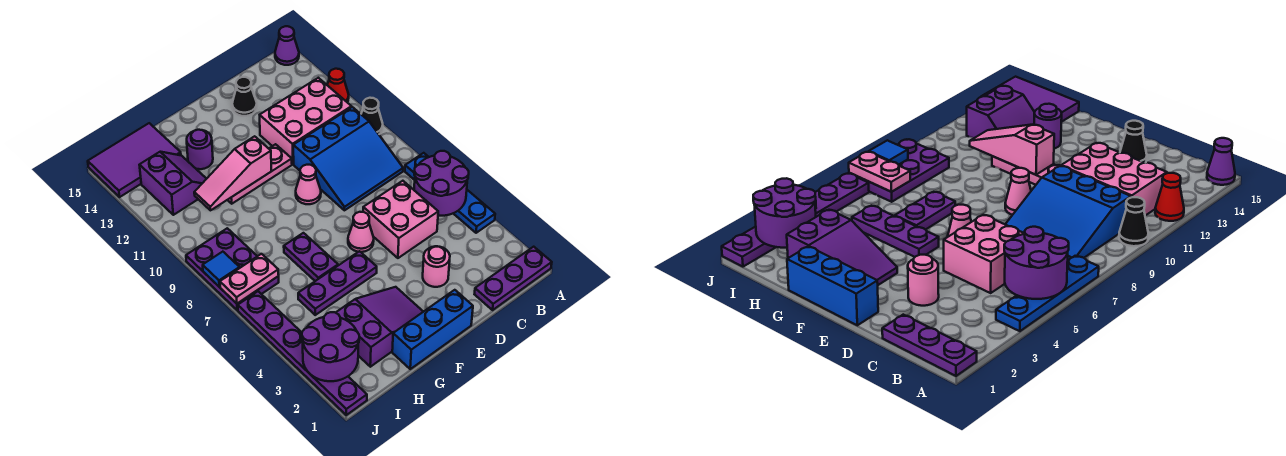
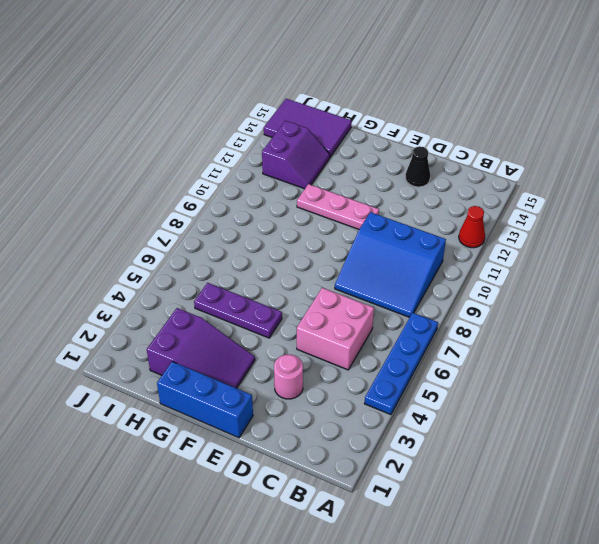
none -> purple 1x3 plate [475,247,552,310]
none -> black 1x1 cone [361,98,383,134]
none -> purple 1x1 cone [275,26,299,65]

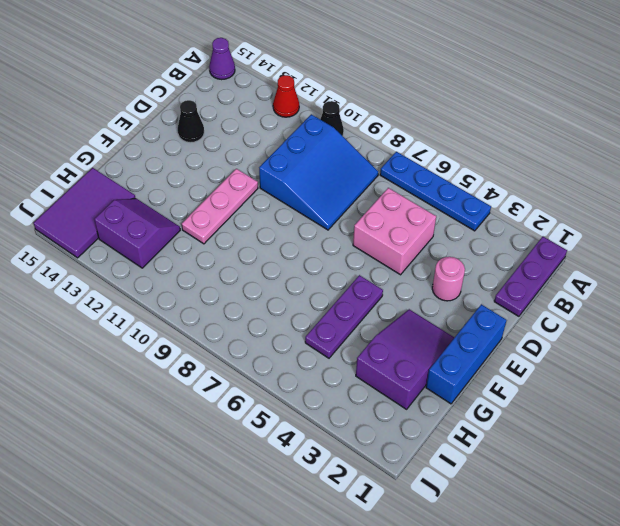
none -> pink 2x3 brick [260,78,351,164]
none -> pink 1x1 cone [348,212,374,252]
none -> pink 1x1 cone [296,165,321,204]

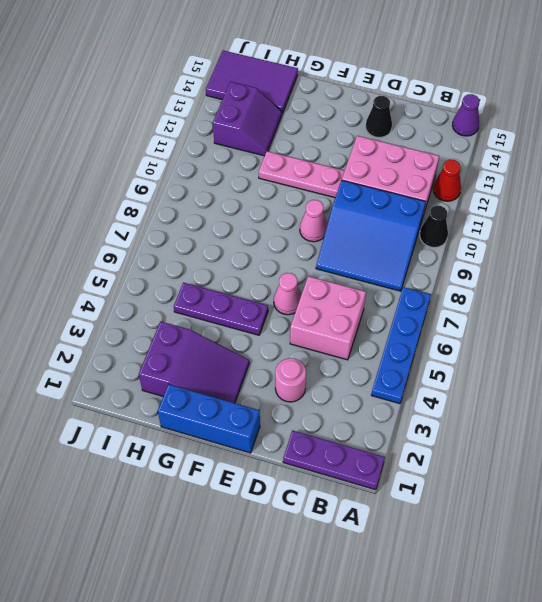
none -> purple 1x2 plate [284,233,338,281]
none -> purple 1x1 round brick [187,130,213,169]
none -> purple 2x3 plate [186,228,279,310]

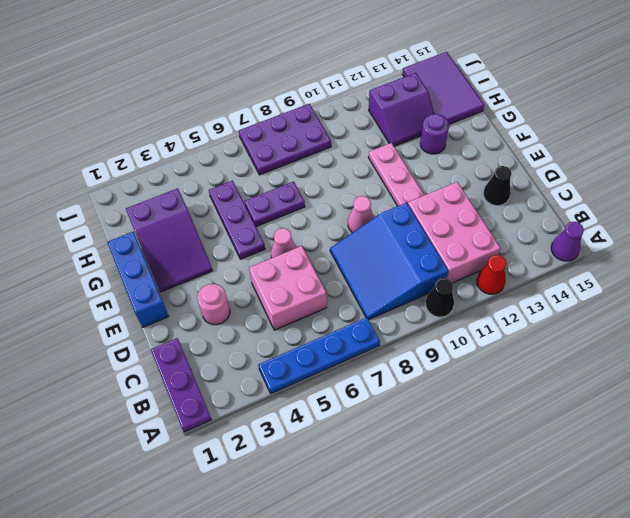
none -> purple 1x6 plate [238,291,367,415]
none -> purple 2x2 round brick [414,151,469,216]
none -> pink 1x3 slope [194,136,271,210]

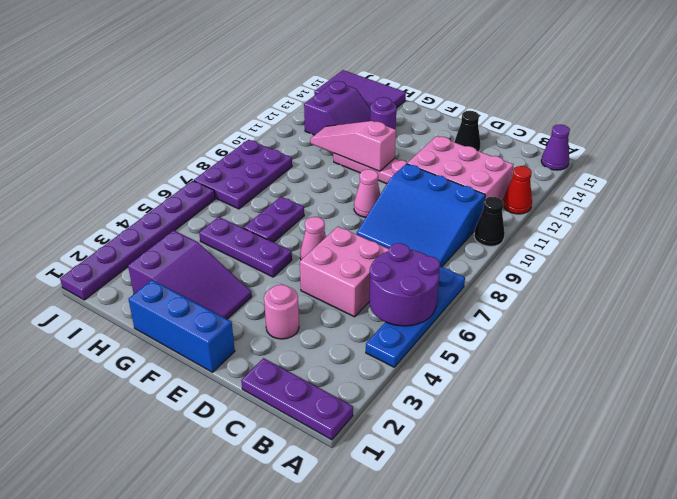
none -> purple 2x2 round brick [302,312,359,381]
none -> pink 1x2 plate [220,254,279,304]
none -> blue 1x1 tile [203,252,240,287]

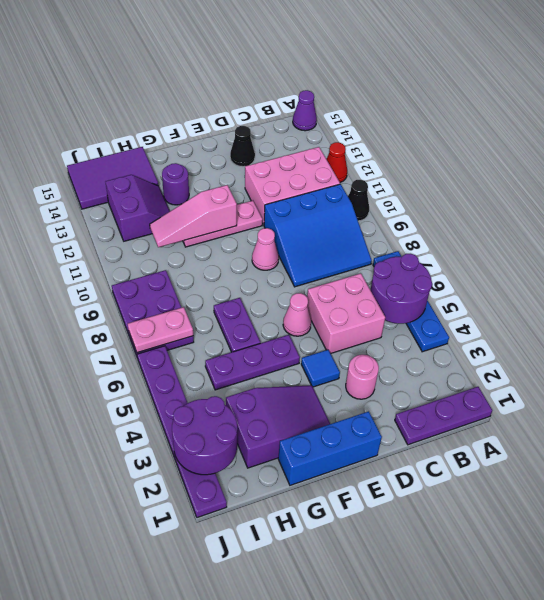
blue 1x1 tile [301,350,340,387] -> blue 1x1 tile moved to [203,252,240,287]

